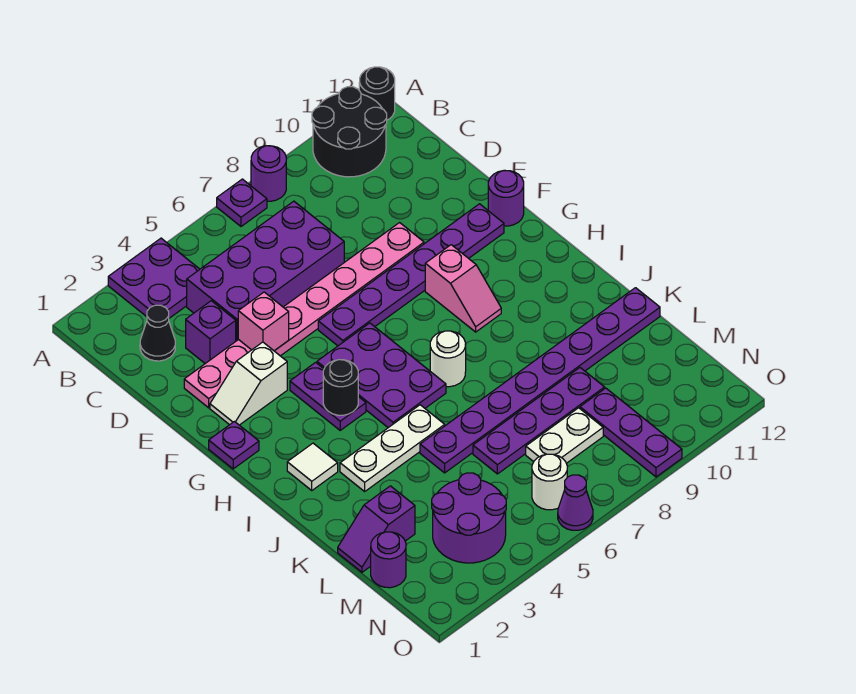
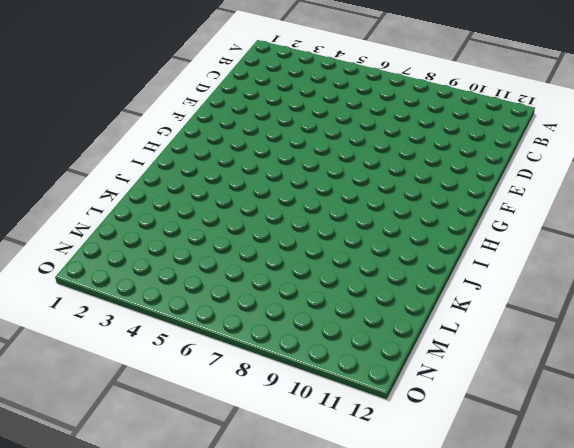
none -> purple 2x2 plate [108,238,200,318]
none -> purple 1x1 plate [217,179,267,226]
none -> purple 1x1 round brick [251,146,286,201]
none -> black 2x2 round brick [312,87,387,177]

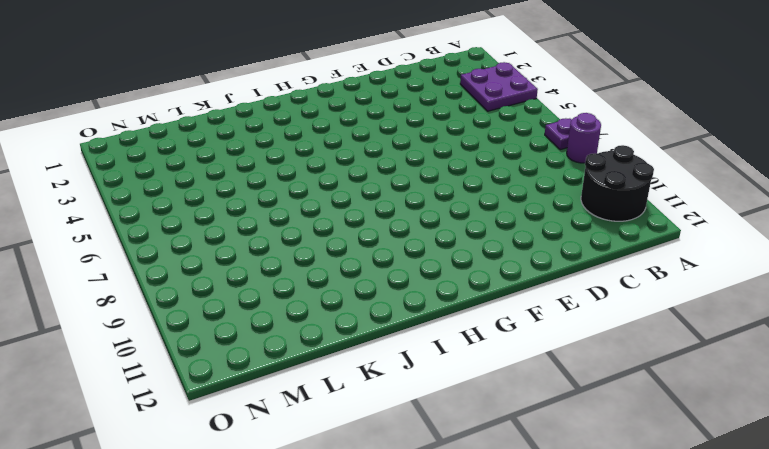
none -> black 1x1 round brick [359,67,395,120]
none -> black 1x1 cone [140,305,175,361]
none -> purple 2x4 brick [187,201,344,341]
none -> purple 1x1 brick [186,301,236,363]

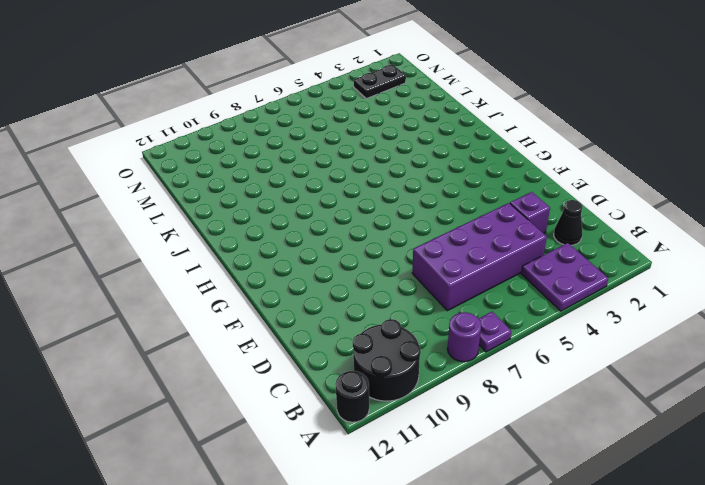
black 1x2 plate [354,64,406,99] -> purple 2x2 round brick [432,473,506,563]
none -> pink 1x8 plate [184,223,424,408]
none -> white 1x2 slope [210,342,287,425]
none -> purple 1x6 plate [318,204,504,346]
none -> purple 1x1 round brick [488,170,524,226]

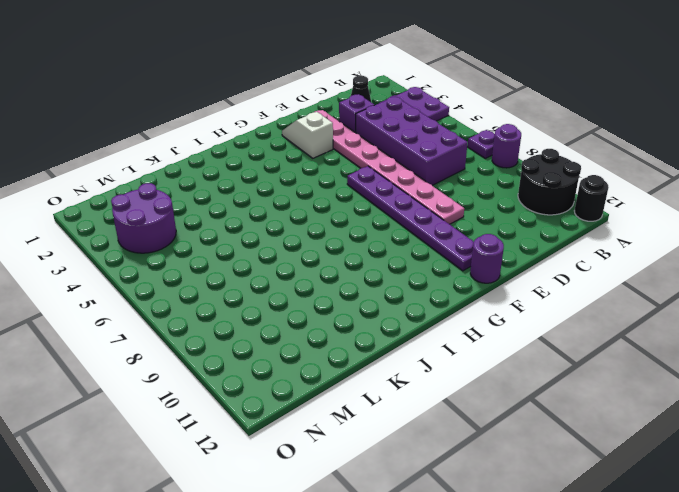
none -> purple 1x1 plate [209,422,259,469]
none -> purple 1x2 plate [290,362,366,430]
none -> purple 2x3 plate [317,323,446,428]
none -> pink 1x2 slope [425,245,501,332]

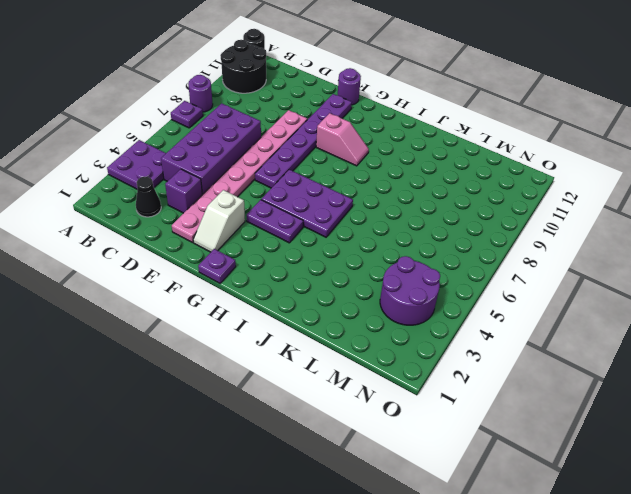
none -> white 1x1 tile [287,443,338,490]
none -> white 1x1 round brick [430,331,466,387]
none -> white 1x3 plate [340,405,445,491]
none -> purple 1x8 plate [420,288,660,473]

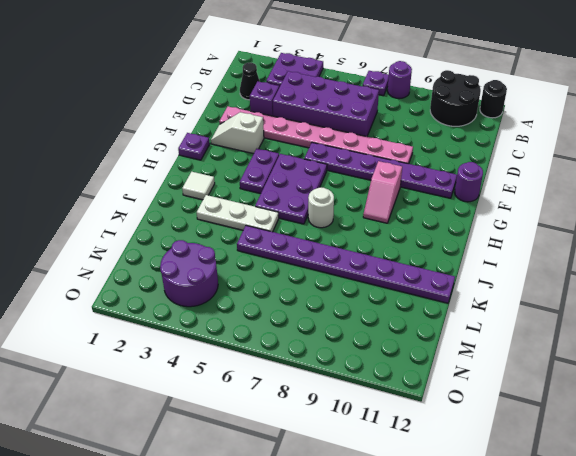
none -> purple 1x2 slope [338,486,415,572]
none -> purple 1x4 plate [473,368,605,474]
none -> purple 1x1 round brick [371,532,406,588]
none -> white 1x2 plate [526,408,603,463]

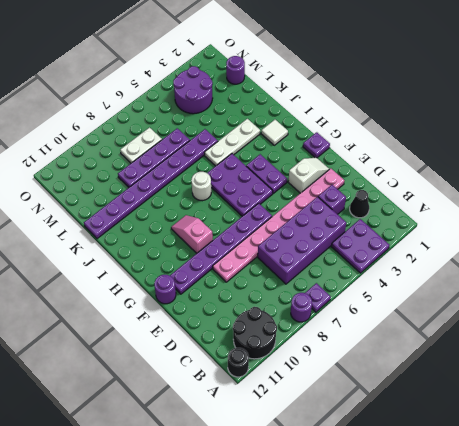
none -> purple 1x2 slope [338,486,415,572]
none -> purple 1x3 plate [580,388,682,477]
none -> white 1x1 round brick [532,454,567,510]
none -> purple 1x1 cone [558,475,593,530]

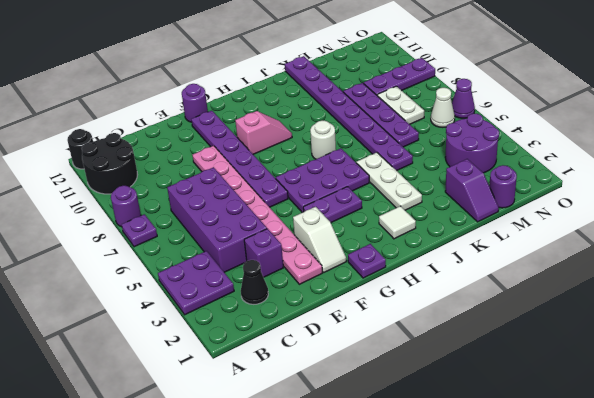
white 1x1 cone [431,88,455,127] -> white 1x1 round brick [532,454,567,510]
none -> pink 1x1 brick [238,292,289,351]
none -> black 1x1 round brick [323,360,358,415]

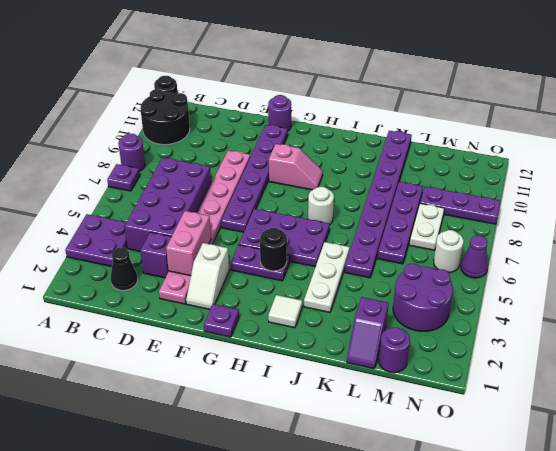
pink 1x2 brick [166,211,211,276] -> pink 1x1 brick [238,292,289,351]

